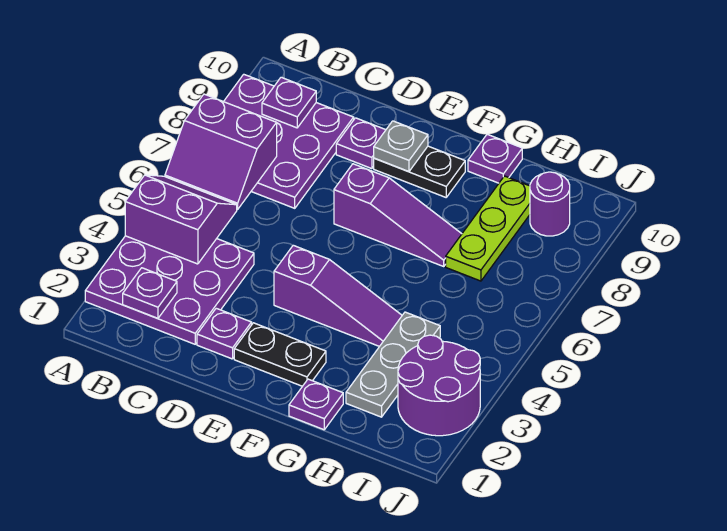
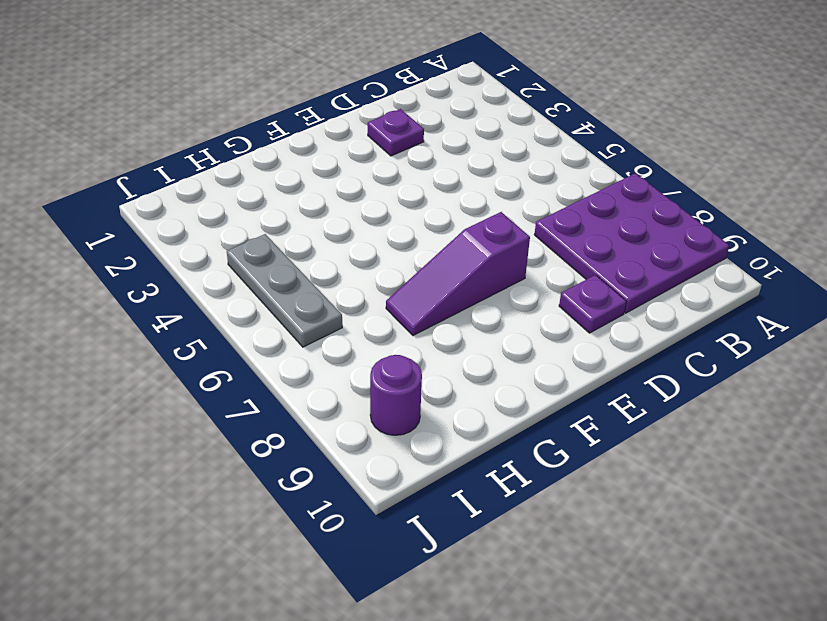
grey 1x3 plate [227,234,342,347] -> grey 1x3 plate moved to [346,312,440,417]
none -> purple 3x3 plate [85,236,254,344]
none -> black 1x2 plate [234,323,326,386]
none -> purple 1x3 slope [274,245,402,346]

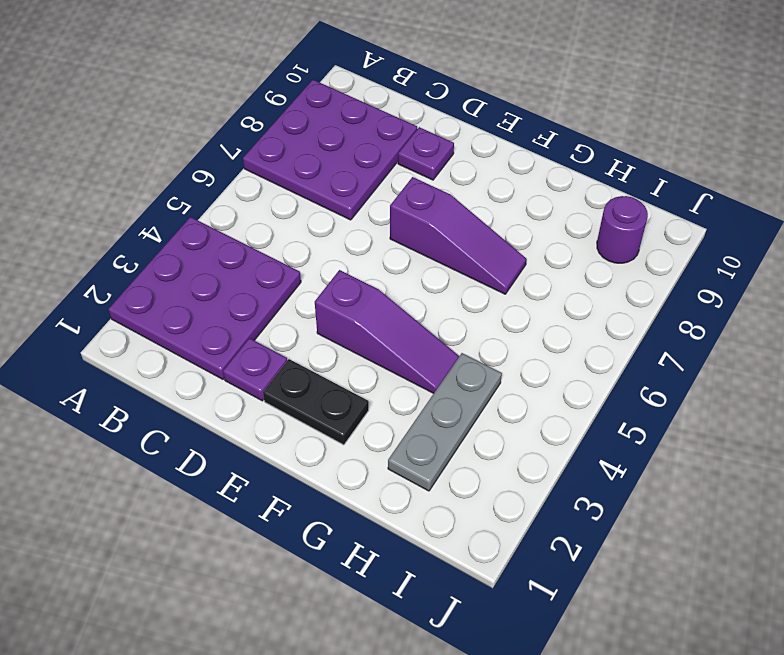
none -> black 1x2 plate [374,146,465,197]
none -> purple 1x1 plate [289,379,343,430]
none -> purple 1x1 plate [468,134,522,183]

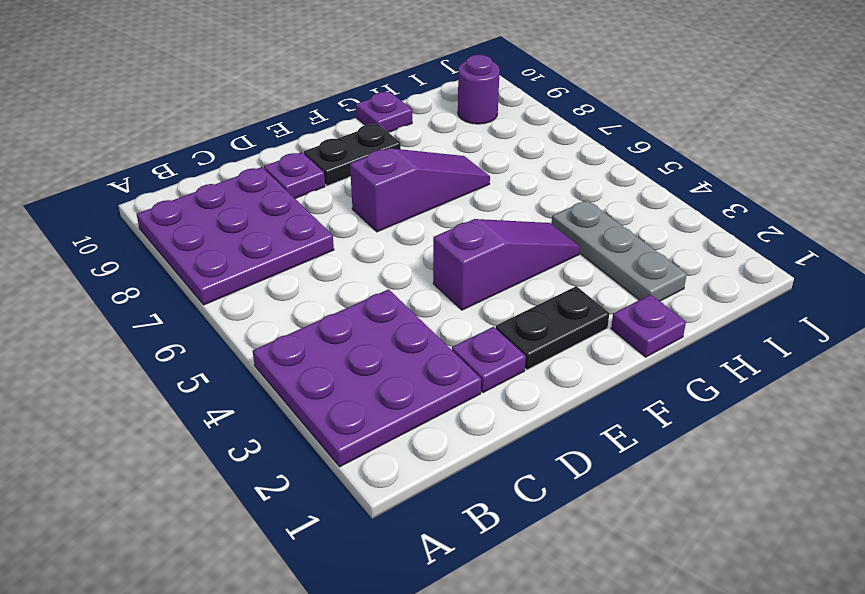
none -> lime 1x3 plate [446,176,530,281]
none -> purple 2x2 round brick [398,335,480,436]
none -> purple 2x2 slope [125,175,237,264]

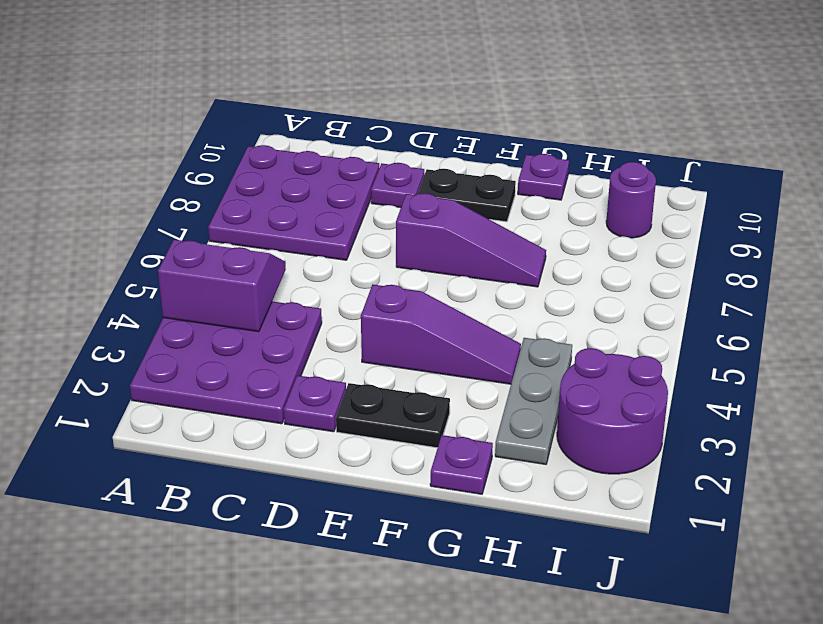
none -> lime 1x3 plate [446,176,530,281]
none -> purple 2x2 slope [165,94,277,210]
none -> purple 1x1 plate [123,268,177,318]

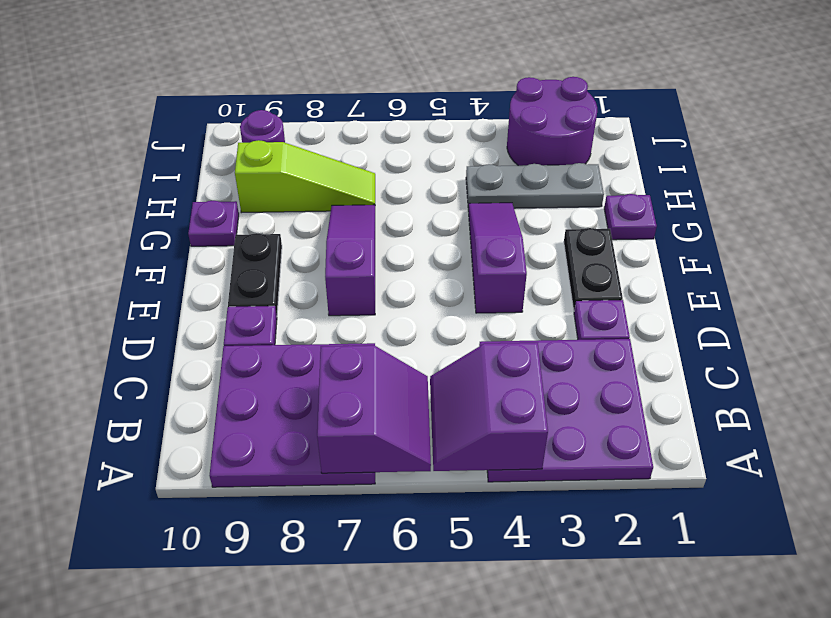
lime 1x3 slope [235,140,375,213] -> lime 1x3 plate [446,176,530,281]
none -> purple 1x1 plate [123,268,177,318]
none -> purple 1x1 plate [262,77,316,128]
none -> grey 1x1 plate [374,121,428,172]

